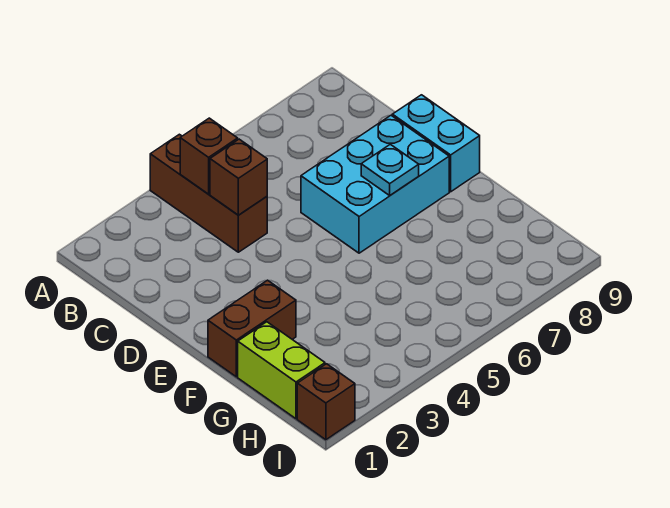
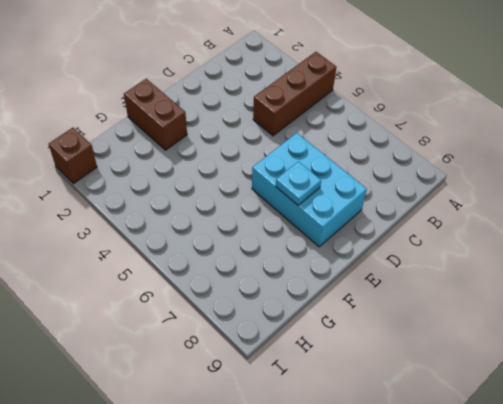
none -> cyan 1x2 brick [392,95,480,192]
none -> lime 1x2 brick [238,322,325,419]

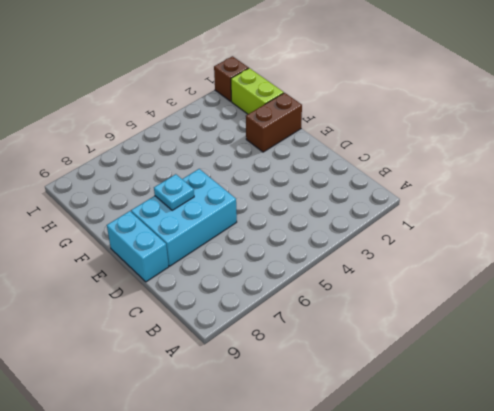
none -> brown 1x3 brick [150,134,267,252]
none -> brown 1x1 brick [180,118,238,194]

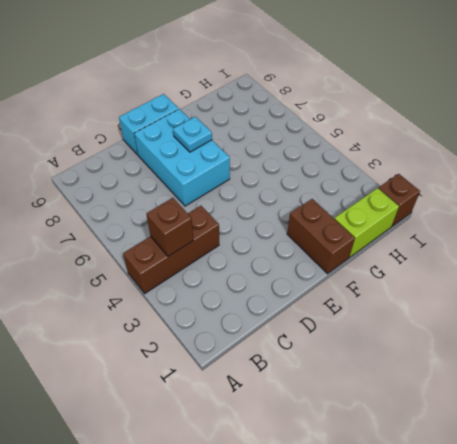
none -> brown 1x1 brick [210,139,267,215]

